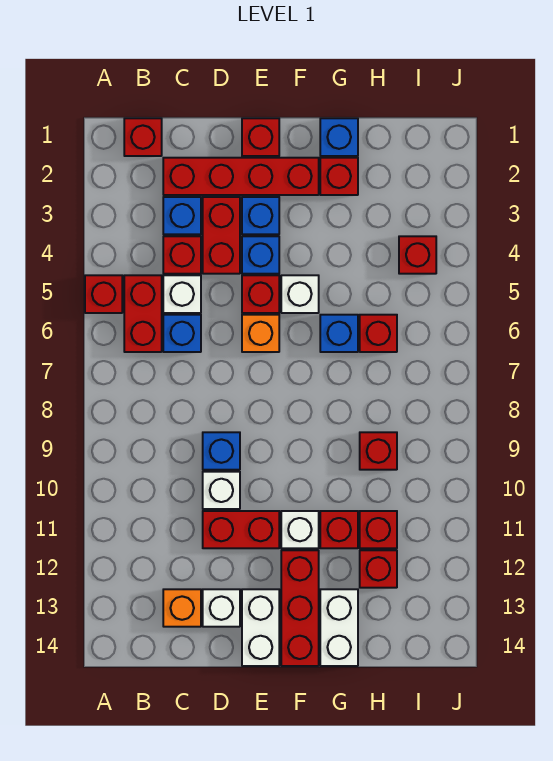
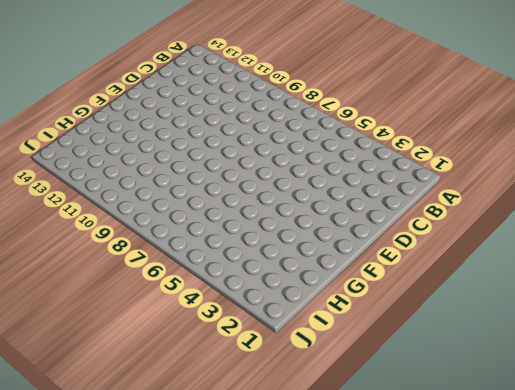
none -> red 1x1 brick [85,275,122,313]
none -> red 1x1 brick [124,118,162,156]
none -> red 1x2 brick [124,275,162,352]
none -> red 1x4 brick [163,158,319,195]

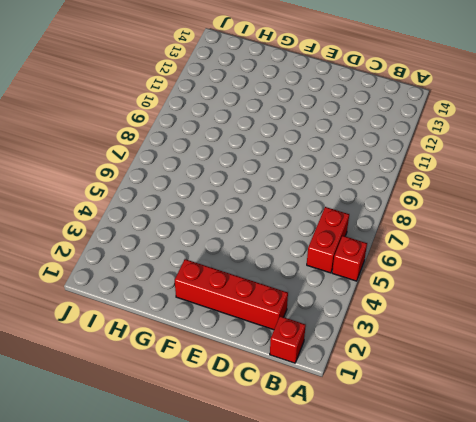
none -> blue 1x1 brick [163,197,201,234]
none -> red 1x1 brick [163,236,201,274]
none -> white 1x1 brick [163,275,201,313]
none -> blue 1x1 brick [163,315,201,352]

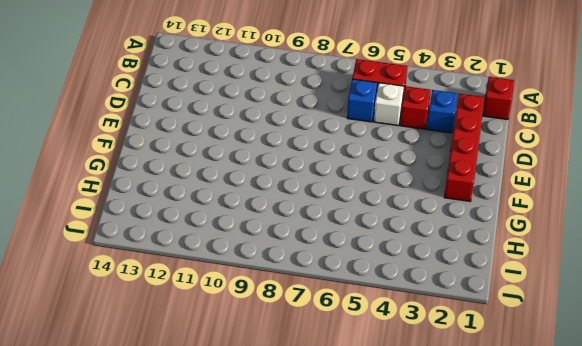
none -> red 1x1 brick [85,275,122,313]
none -> orange 1x1 brick [163,589,201,627]
none -> red 1x2 brick [203,197,240,274]
none -> blue 1x1 brick [203,432,240,470]

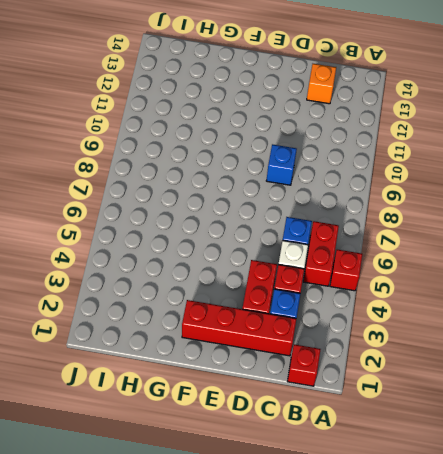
none -> white 1x1 brick [203,472,240,509]
none -> red 1x2 brick [203,511,279,548]
none -> white 1x1 brick [203,589,240,627]
none -> red 1x1 brick [242,118,279,156]

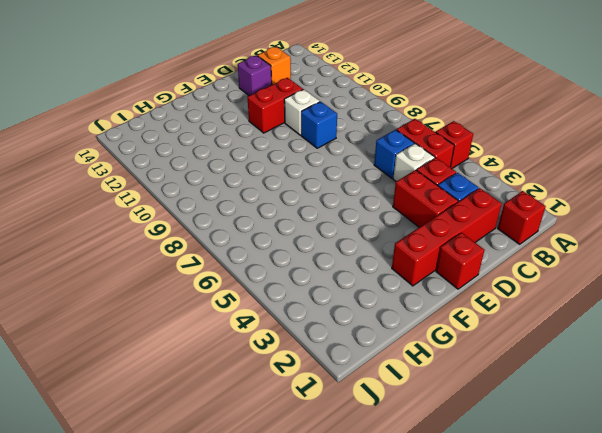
purple 1x1 brick [238,55,272,96] -> white 1x1 brick [203,589,240,627]
none -> blue 1x1 brick [242,197,279,234]
none -> blue 1x1 brick [242,236,279,274]
none -> red 1x1 brick [242,275,279,313]
none -> orange 1x1 brick [242,315,279,352]

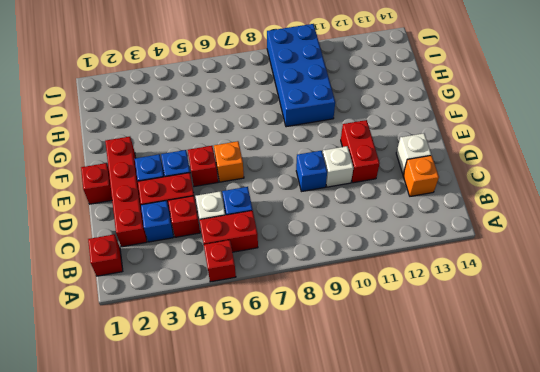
blue 2x4 brick [267,24,335,127] -> red 1x1 brick [360,432,397,470]
none -> white 1x2 brick [242,589,279,666]
none -> white 1x1 brick [281,275,319,313]
none -> white 1x1 brick [281,511,319,548]
none -> red 1x3 brick [281,550,319,666]

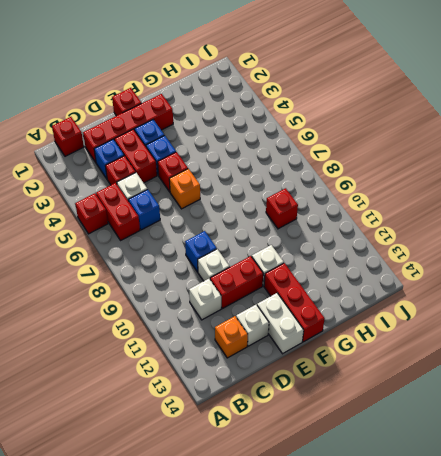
white 1x1 brick [189,279,221,320] -> white 1x1 brick moved to [281,275,319,313]
none -> blue 1x1 brick [320,118,358,156]
none -> red 1x1 brick [320,158,358,195]
none -> blue 1x1 brick [320,315,358,352]
none -> red 1x1 brick [320,511,358,548]

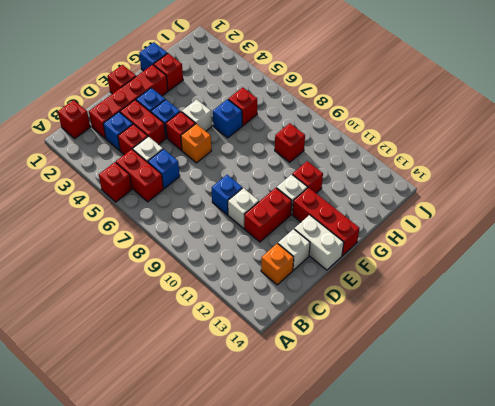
none -> white 1x2 brick [320,589,358,666]
none -> red 1x1 brick [360,511,397,548]
none -> red 1x1 brick [360,550,397,588]
none -> red 1x1 brick [399,236,436,274]

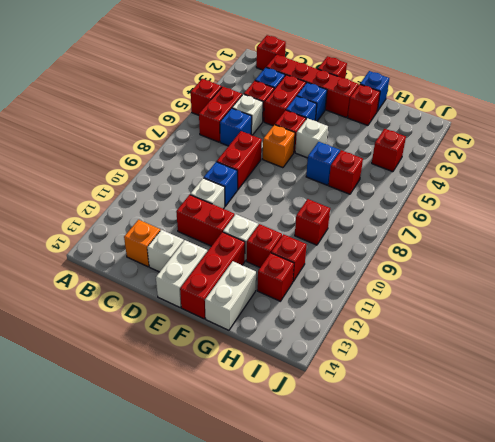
red 1x2 brick [217,131,262,190] -> none

